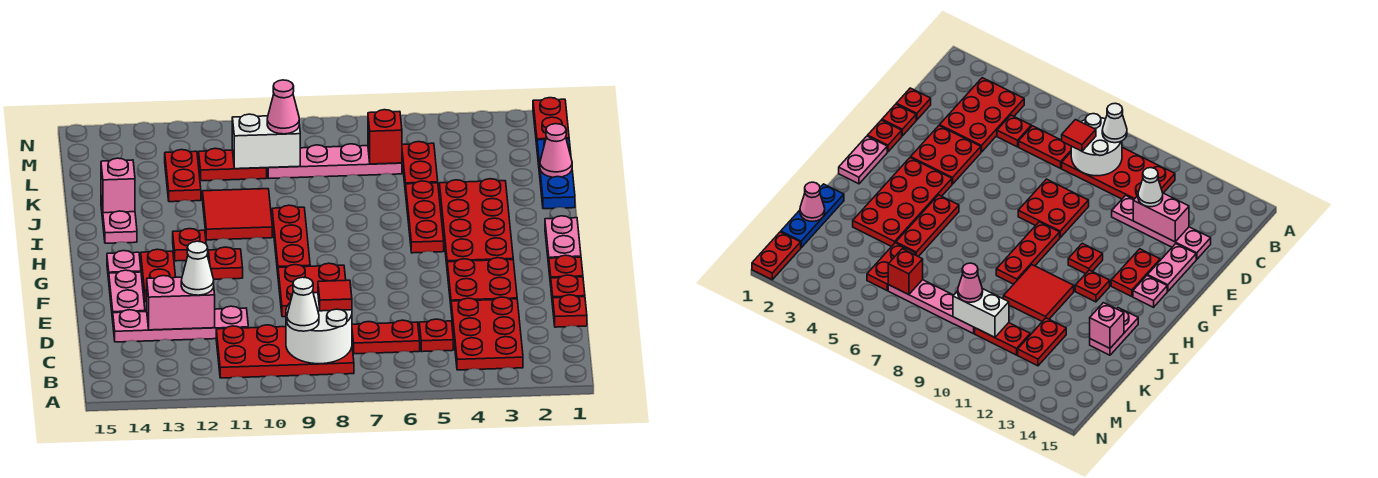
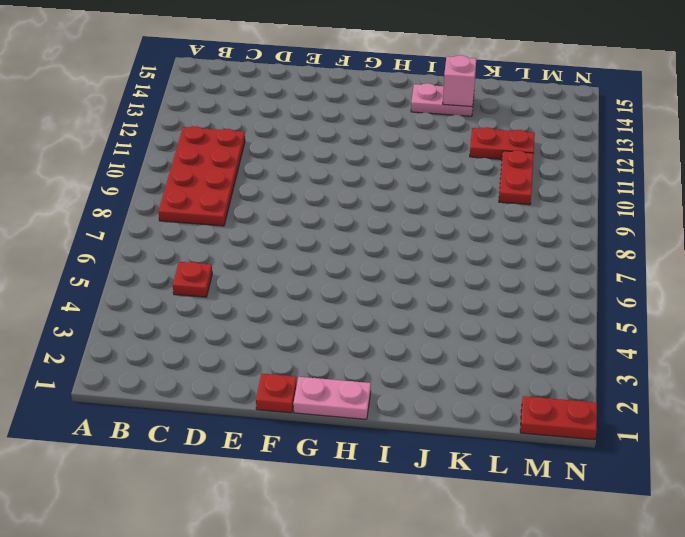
none -> red 2x3 plate [451,297,523,370]
none -> red 1x2 plate [352,320,420,354]
none -> red 1x1 plate [553,295,587,327]
none -> pink 1x4 plate [113,306,248,342]

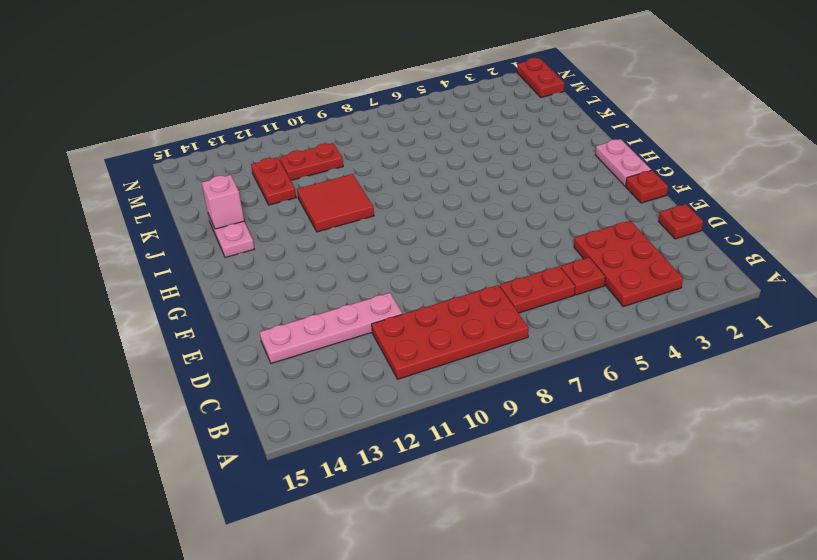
none -> red 1x1 plate [551,275,585,305]
none -> red 2x2 plate [447,258,517,304]
none -> red 2x2 plate [278,263,346,317]
none -> pink 1x2 plate [109,270,145,320]

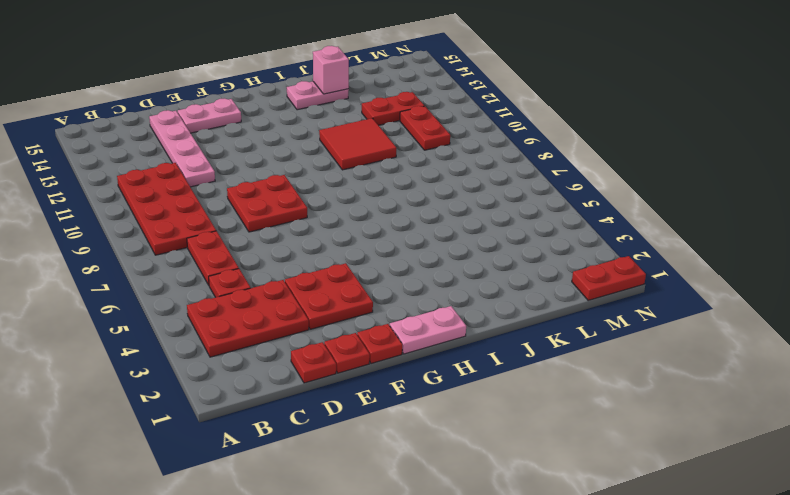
none -> red 1x2 plate [141,249,176,301]
none -> red 2x4 plate [439,179,513,264]
none -> red 1x3 plate [272,205,310,272]
none -> red 1x1 plate [208,247,243,279]

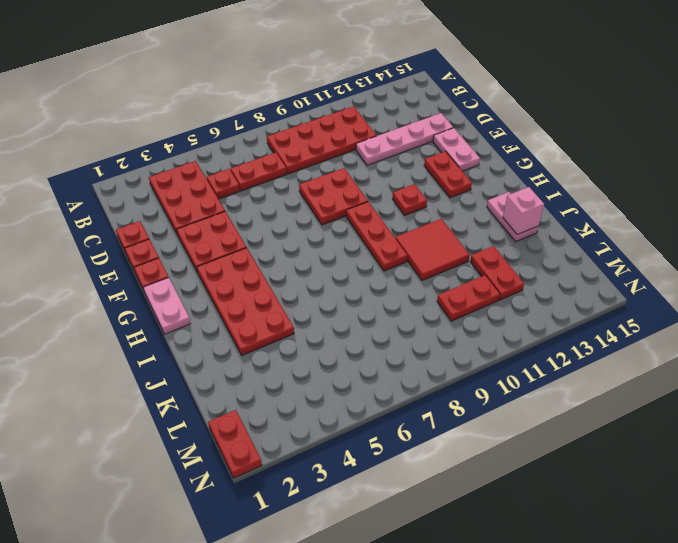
none -> pink 1x1 plate [107,251,141,280]
none -> red 1x3 plate [406,181,444,253]
none -> red 1x1 plate [173,229,206,261]
none -> blue 1x3 plate [537,139,575,209]

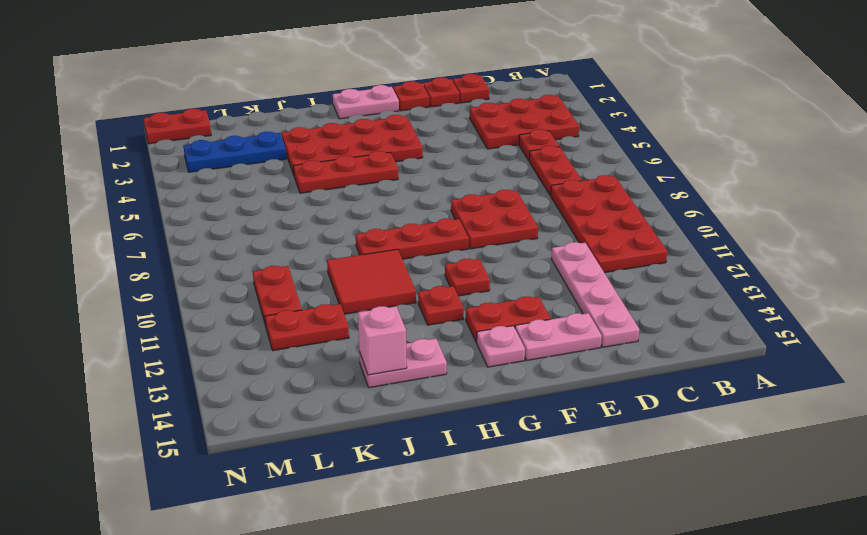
blue 1x3 plate [184,132,286,172] -> blue 1x3 plate moved to [537,139,575,209]
none -> red 2x2 plate [447,258,517,304]
none -> red 1x2 plate [402,142,438,193]
none -> pink 1x4 plate [267,144,402,179]
none -> white 2x2 round brick [286,292,352,364]

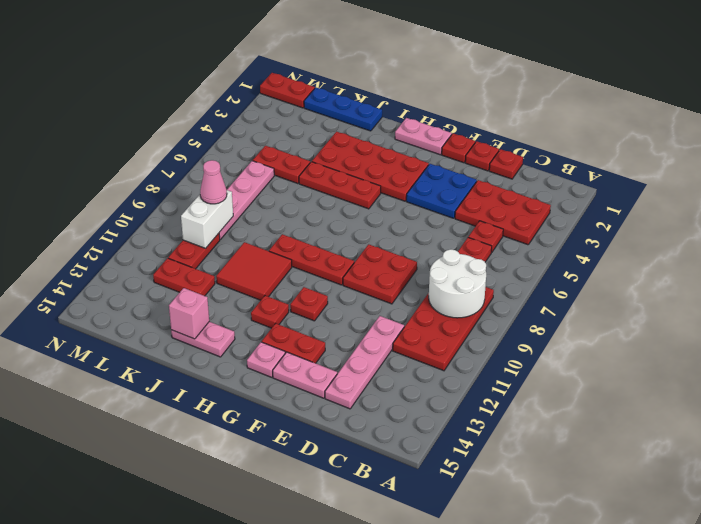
blue 2x2 plate [406,164,477,218] -> red 2x2 plate [447,258,517,304]
none -> pink 1x2 brick [147,276,215,330]
none -> pink 1x1 cone [540,124,572,177]
none -> red 1x1 brick [368,110,402,164]
none -> white 1x1 cone [287,277,319,331]

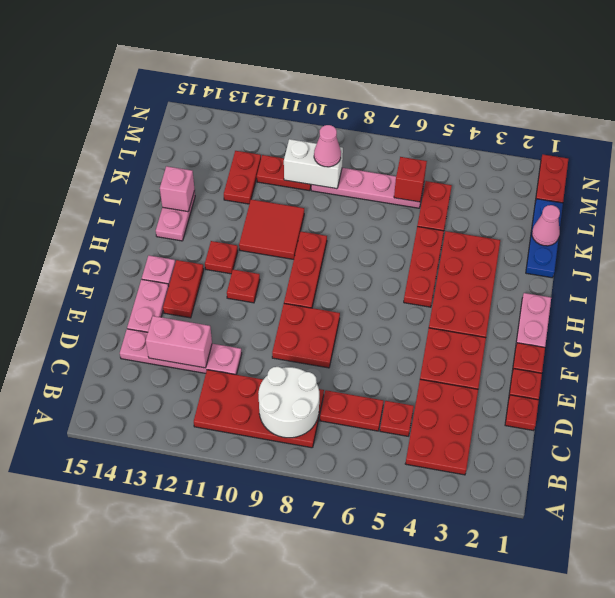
none -> white 1x1 cone [287,277,319,331]
none -> red 1x1 tile [318,280,352,311]
none -> white 1x1 cone [181,241,214,295]

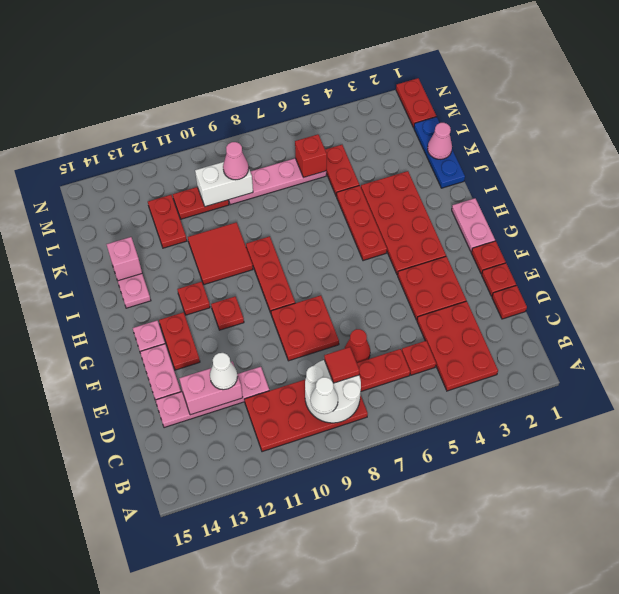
red 1x1 cone [345,329,370,363] -> none

